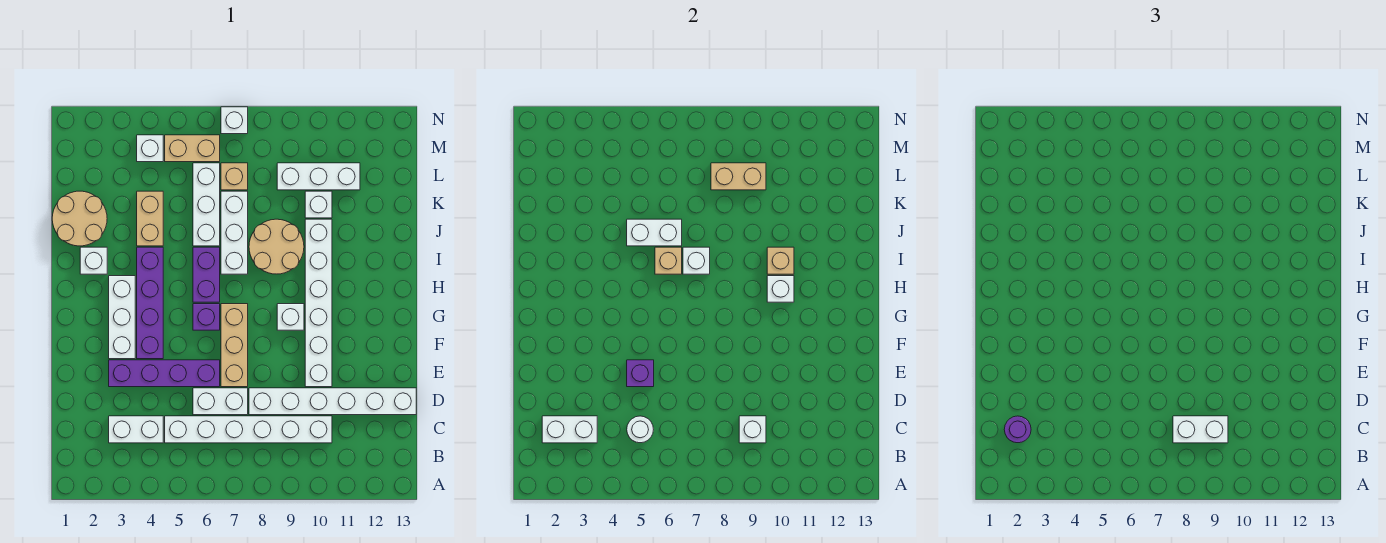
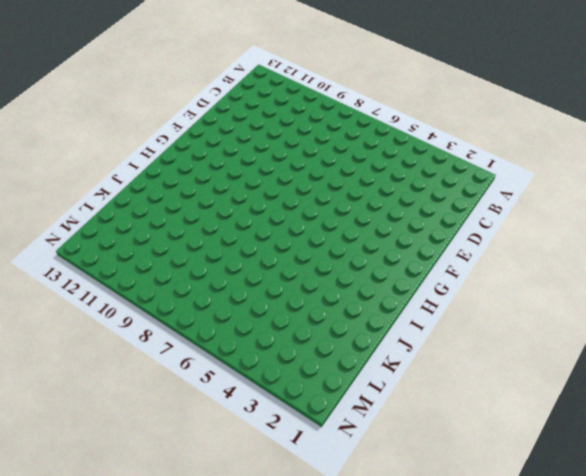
none -> white 1x2 brick [109,416,163,443]
none -> white 1x6 brick [165,416,332,443]
none -> white 1x2 brick [193,388,248,415]
none -> white 1x6 brick [249,388,416,415]

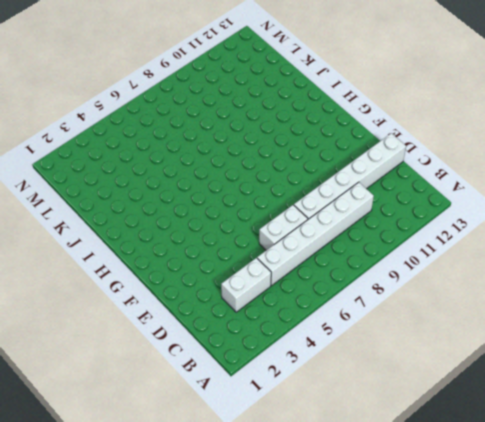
none -> purple 1x4 brick [109,360,220,387]
none -> tan 1x3 brick [221,304,248,387]
none -> white 1x6 brick [305,219,332,387]
none -> white 1x3 brick [109,276,135,359]

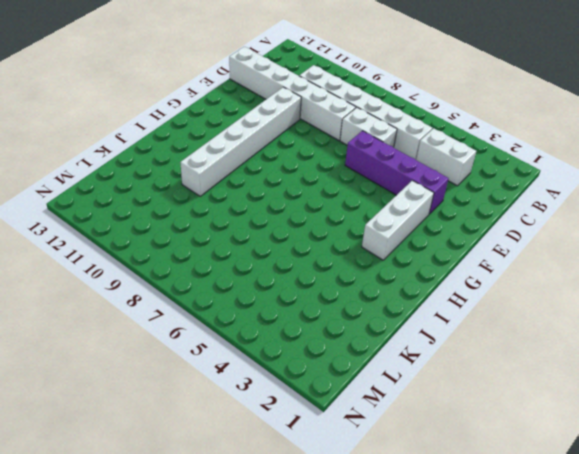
none -> tan 1x3 brick [221,304,248,387]
none -> purple 1x4 brick [137,247,163,359]
none -> purple 1x1 brick [193,304,220,330]
none -> white 1x1 brick [277,304,304,330]

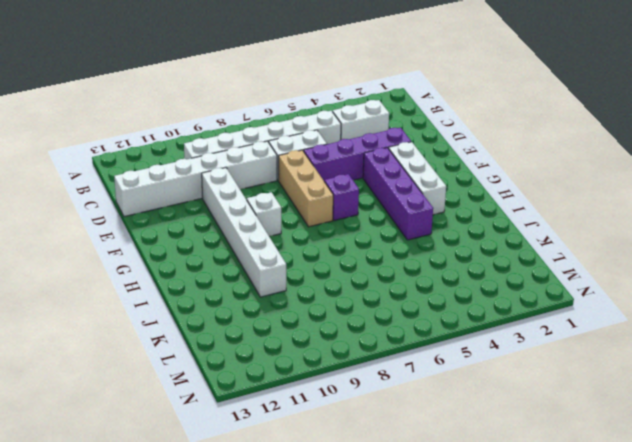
none -> purple 1x2 brick [193,247,220,302]
none -> white 1x1 brick [80,247,107,274]
none -> white 1x3 brick [221,191,248,274]
none -> tan 2x2 round brick [249,219,304,274]

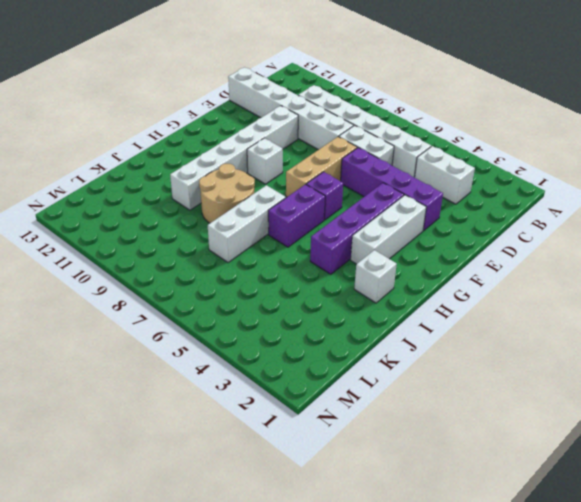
none -> tan 2x2 round brick [52,191,107,246]
none -> tan 1x2 brick [137,191,163,246]
none -> white 1x3 brick [193,163,220,246]
none -> white 1x1 brick [305,191,332,218]

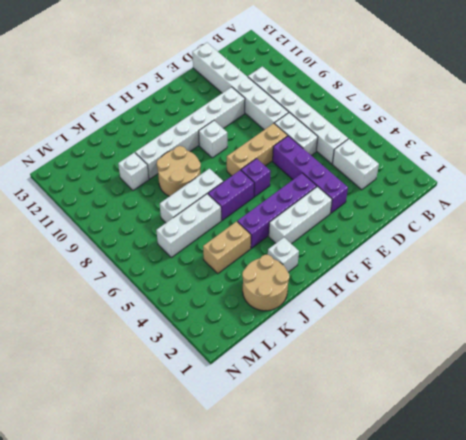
none -> tan 1x1 brick [221,163,248,190]
none -> white 1x3 brick [277,163,360,190]
none -> white 1x1 brick [137,135,163,162]
none -> tan 1x2 brick [165,135,220,162]

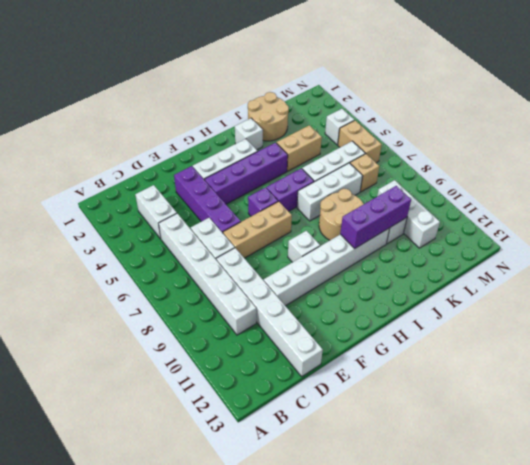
purple 1x3 brick [340,186,411,249] -> tan 1x1 brick [767,247,794,274]
none -> white 1x1 brick [221,107,248,134]
none -> white 1x2 brick [542,416,597,443]
none -> white 1x1 round brick [627,416,653,443]
none -> white 1x1 brick [739,416,766,443]

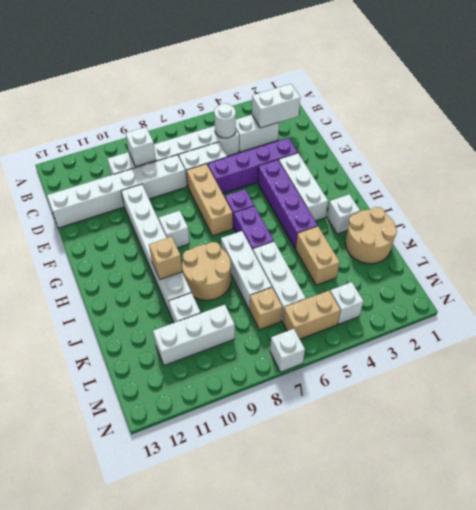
none -> purple 1x1 brick [627,360,654,387]
none -> white 1x1 brick [767,276,794,302]
none -> tan 1x1 brick [655,247,682,274]
none -> white 1x1 brick [683,247,710,274]

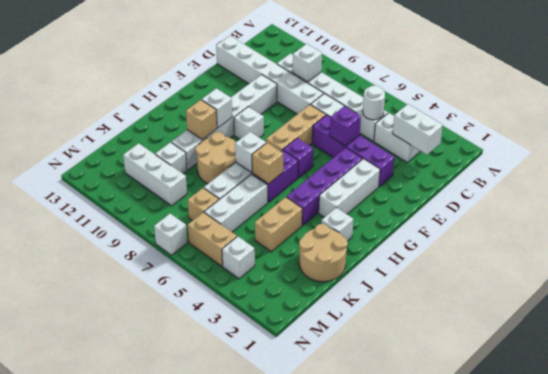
none -> white 1x2 brick [627,219,682,246]
none -> tan 1x2 brick [711,163,766,190]
none -> purple 1x1 round brick [1004,416,1031,443]
none -> white 1x2 brick [1173,416,1228,443]

